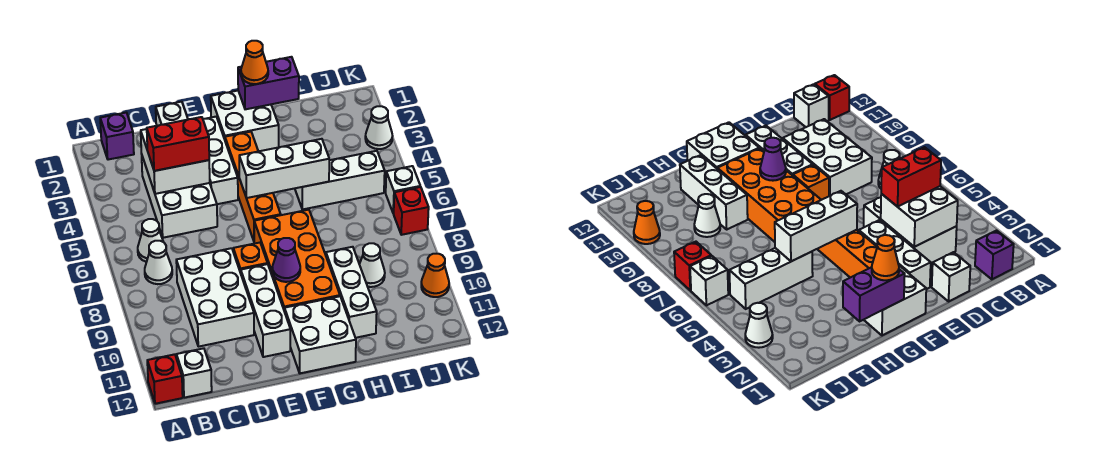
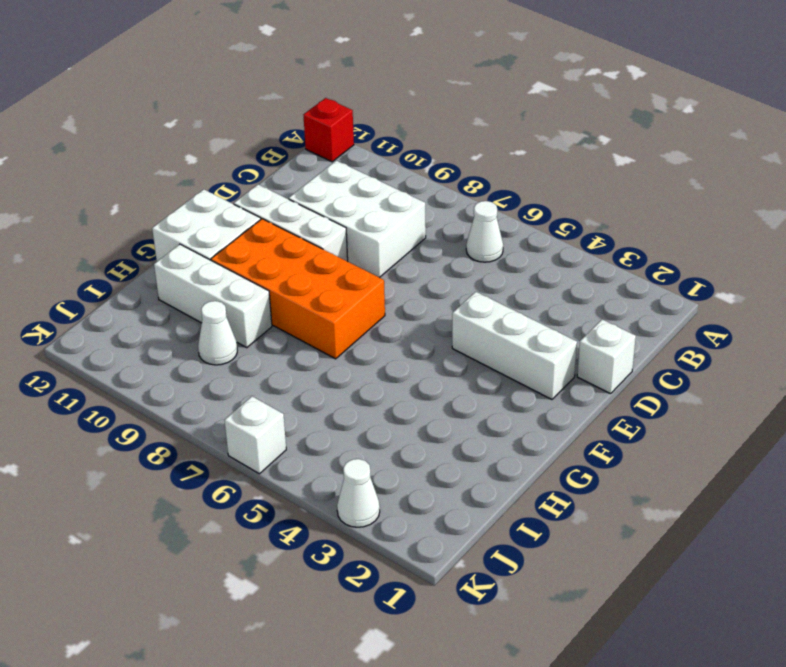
none -> purple 1x1 brick [100,113,134,160]
none -> white 1x1 cone [145,241,172,284]
none -> white 1x1 brick [176,348,212,398]

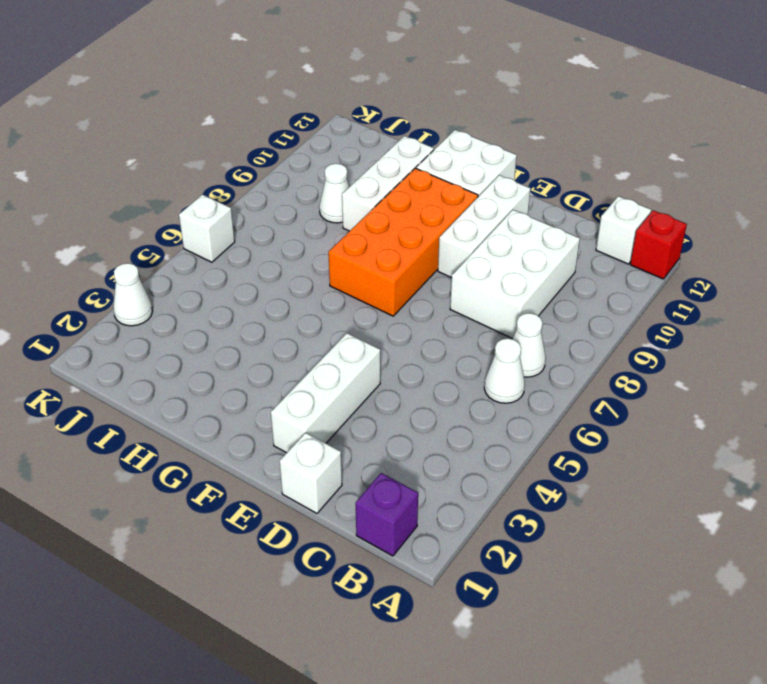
none -> white 2x3 brick [142,156,217,238]
none -> orange 1x1 brick [233,243,267,273]
none -> white 2x2 brick [211,91,279,151]

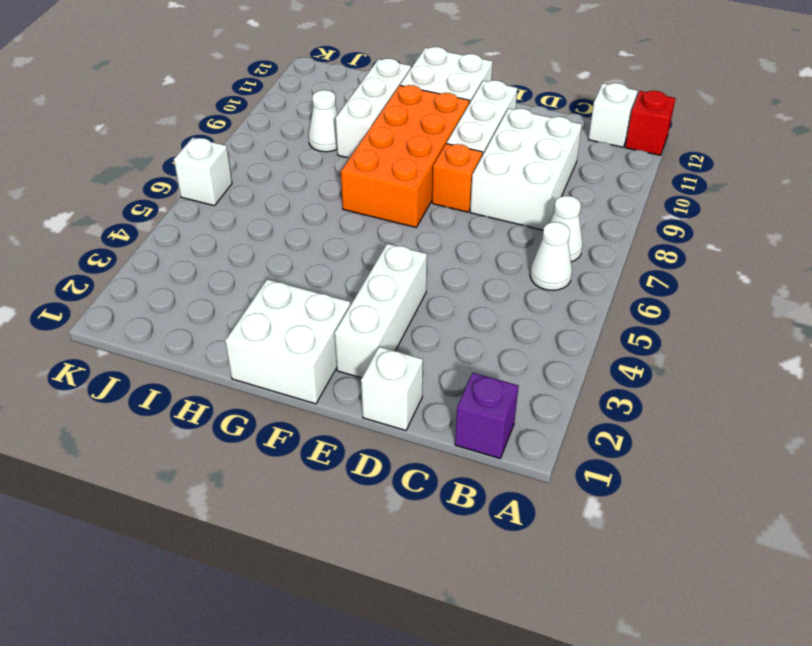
none -> white 2x3 brick [142,156,217,238]
none -> orange 1x4 brick [225,132,281,241]
none -> white 1x3 brick [295,151,385,209]

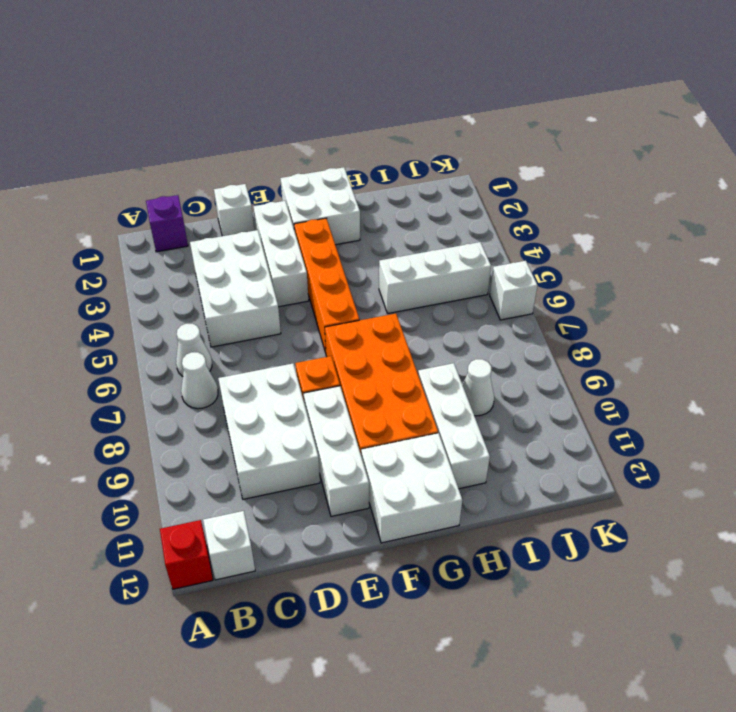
none -> white 1x1 cone [365,106,392,149]
none -> red 1x1 brick [393,187,429,235]
none -> orange 1x1 cone [421,254,449,297]

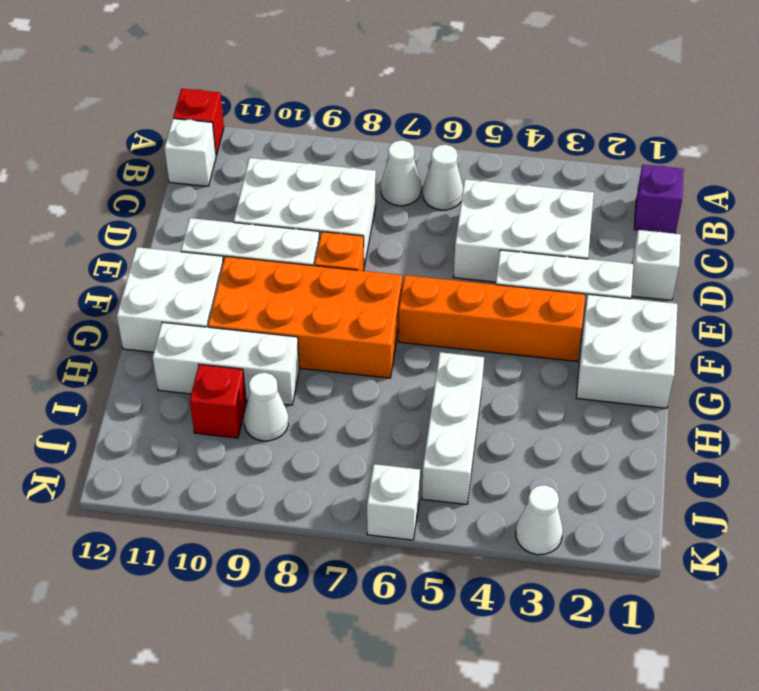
red 1x1 brick [190,364,246,438] -> red 1x1 brick moved to [393,187,429,235]
none -> orange 1x1 cone [421,254,449,297]
none -> white 2x2 brick [141,129,210,194]
none -> white 1x3 brick [239,139,329,198]

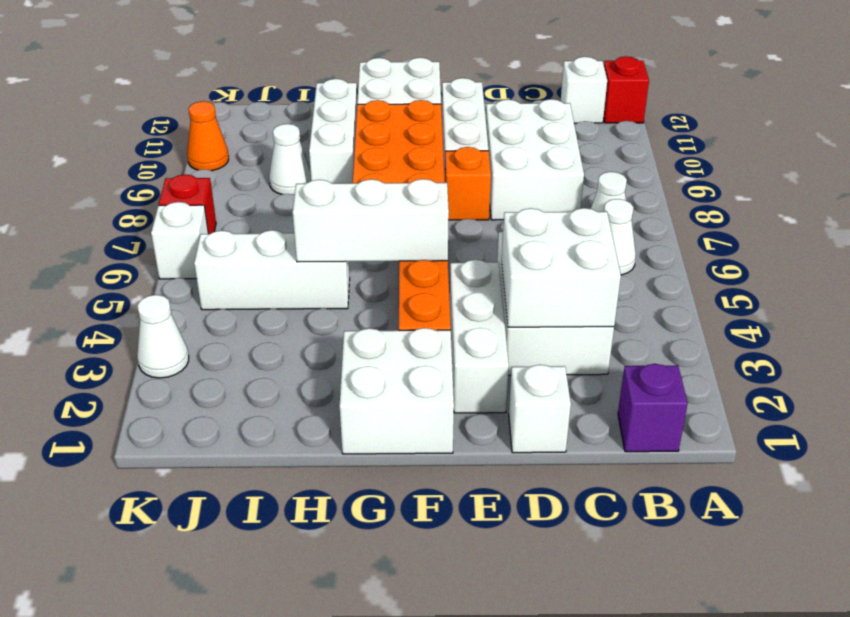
none -> purple 1x1 cone [272,238,300,282]
none -> purple 1x2 brick [238,57,299,109]
none -> red 1x2 brick [147,117,209,171]

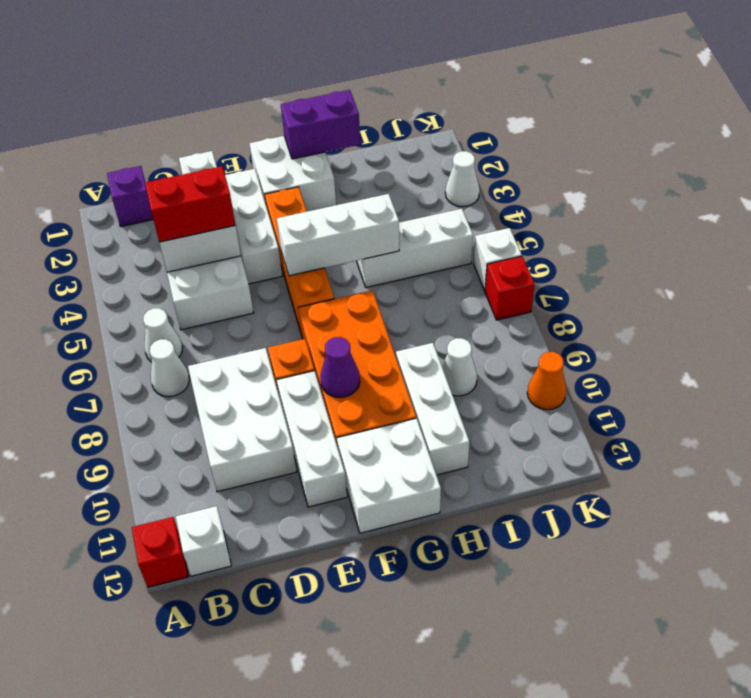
none -> orange 1x1 cone [241,41,268,84]

